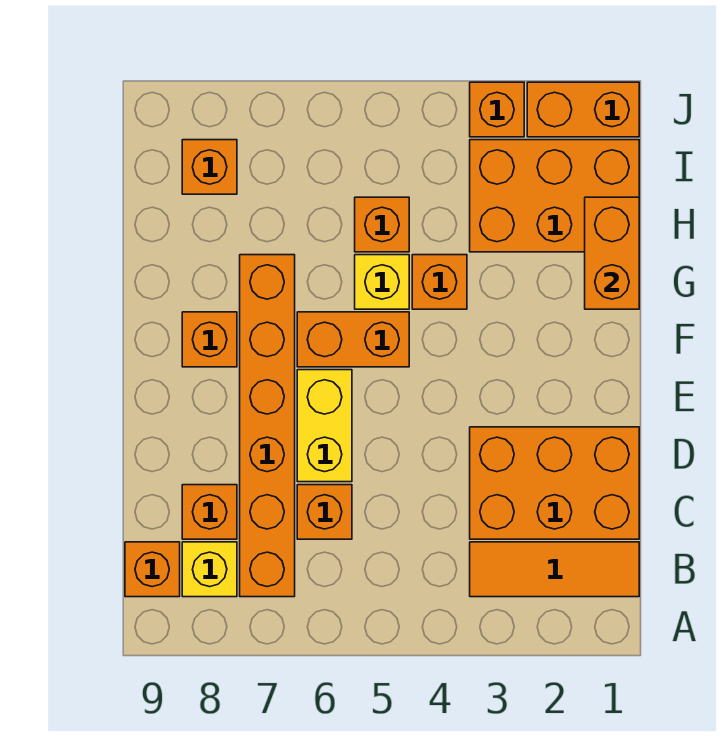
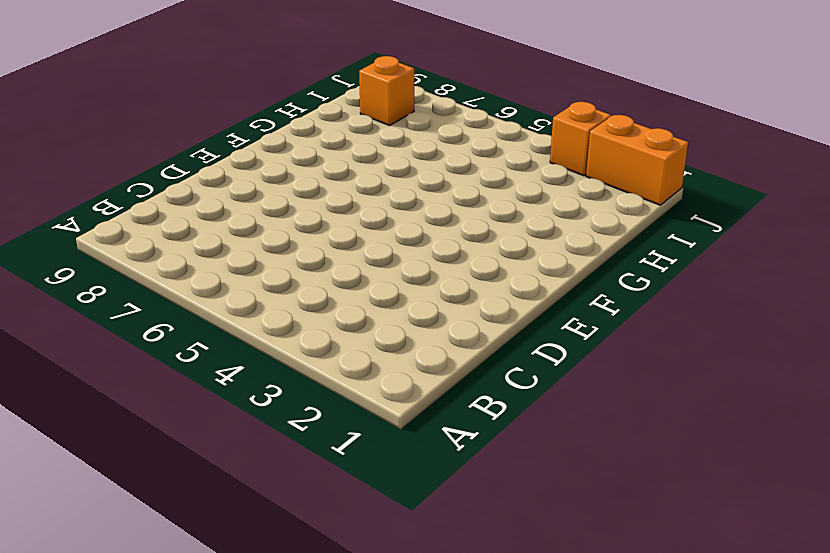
none -> orange 1x3 tile [470,542,639,597]
none -> orange 1x6 brick [240,255,295,597]
none -> yellow 1x1 brick [182,542,237,597]

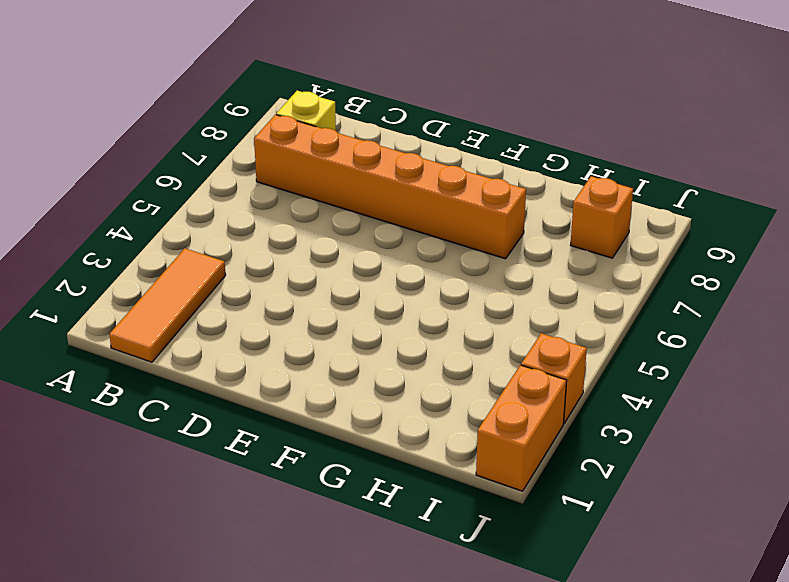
none -> orange 1x1 brick [125,542,180,597]
none -> orange 2x3 brick [470,427,639,539]
none -> orange 1x1 brick [297,485,352,539]

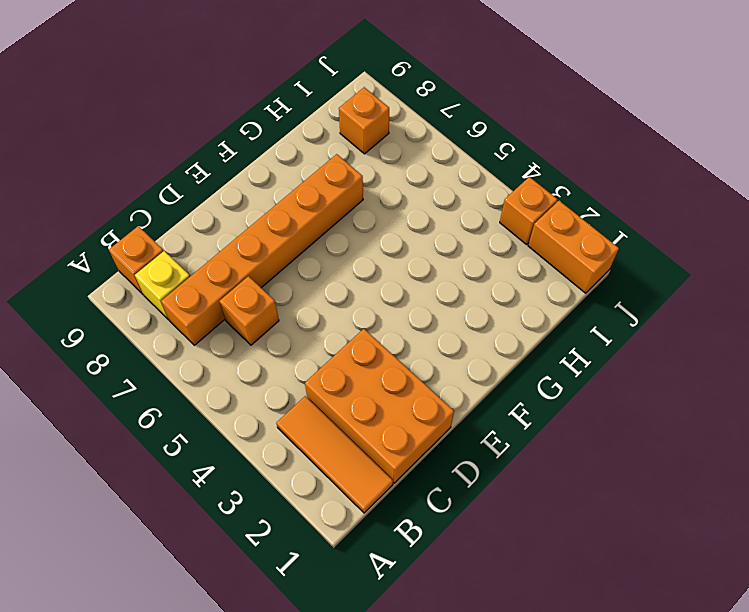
none -> orange 1x1 brick [182,485,237,539]
none -> yellow 1x2 brick [297,370,352,482]
none -> orange 1x2 brick [297,312,409,367]

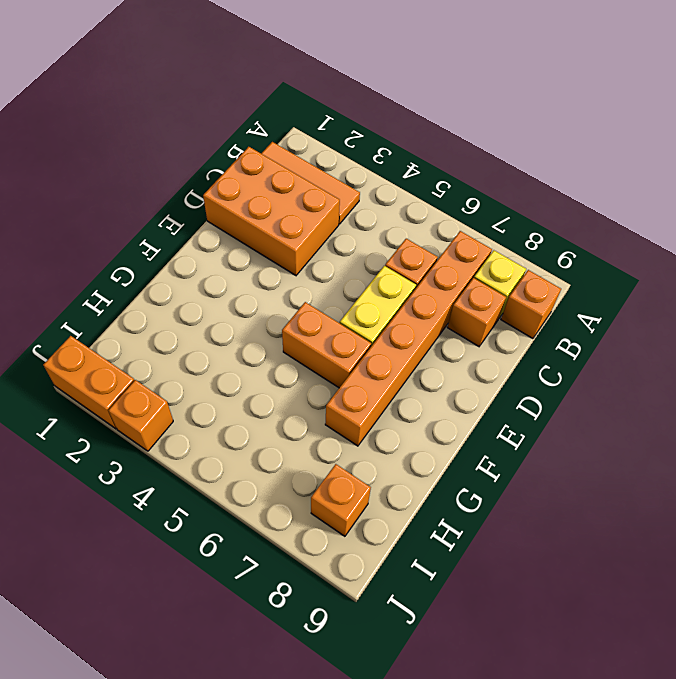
none -> orange 1x1 brick [182,312,237,367]
none -> orange 1x1 brick [412,255,467,309]
none -> yellow 1x1 brick [355,255,409,309]

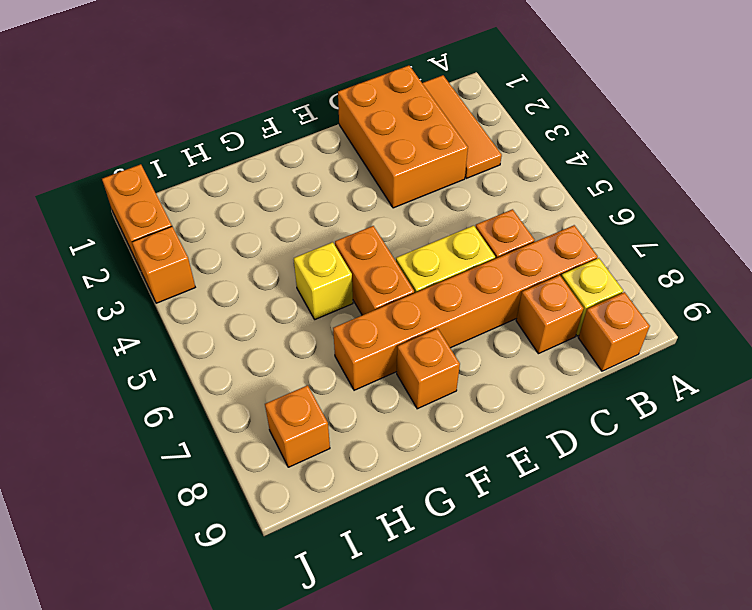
none -> orange 1x1 brick [412,255,467,309]
none -> orange 2x3 brick [470,140,639,252]
none -> orange 1x1 brick [355,197,409,252]

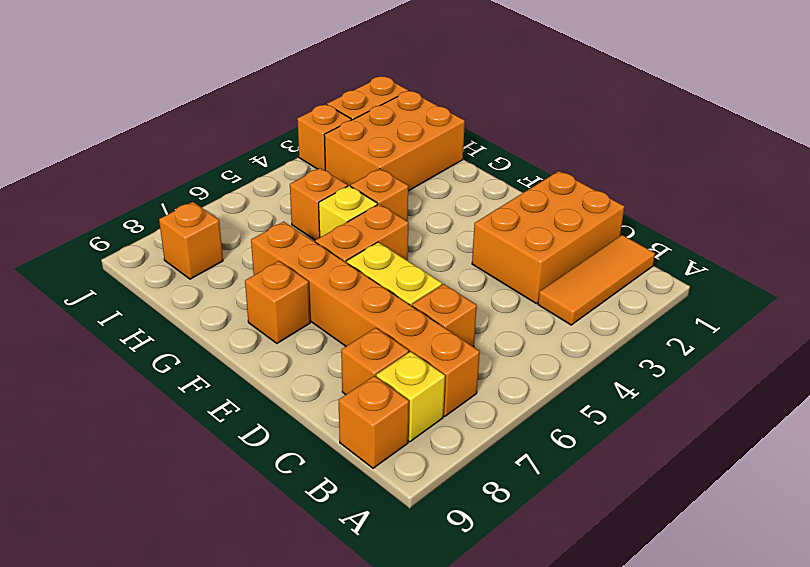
none -> orange 1x2 brick [585,197,639,309]

